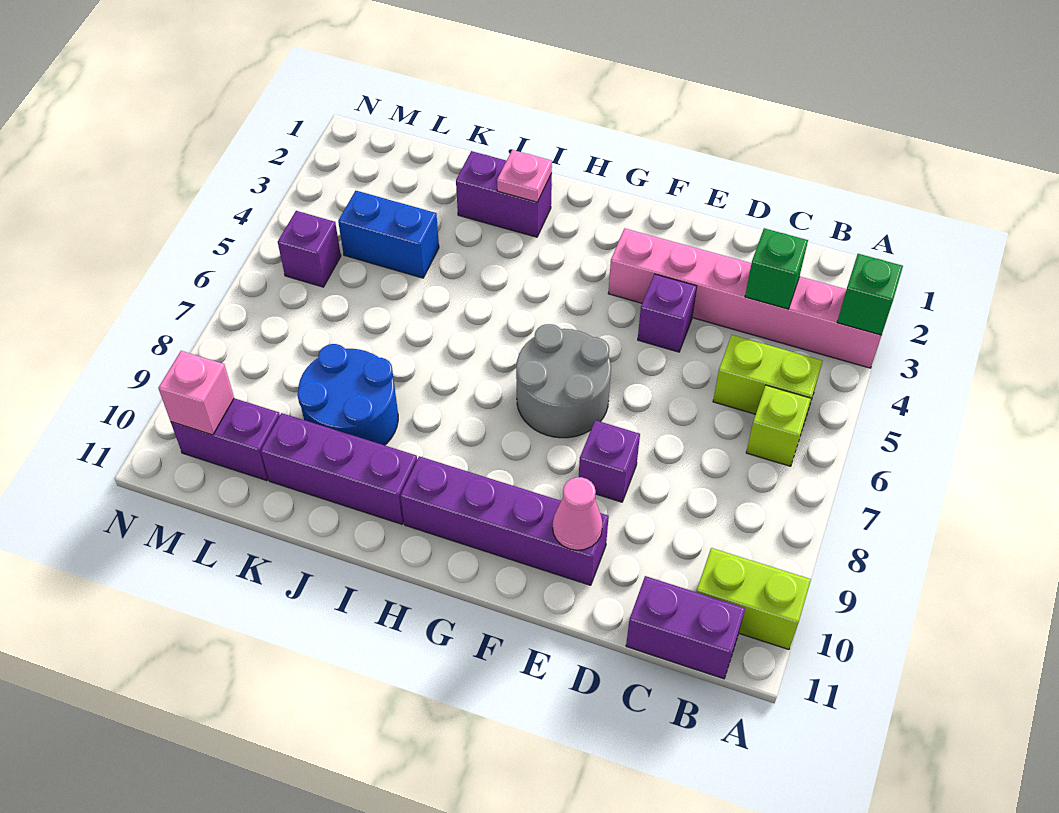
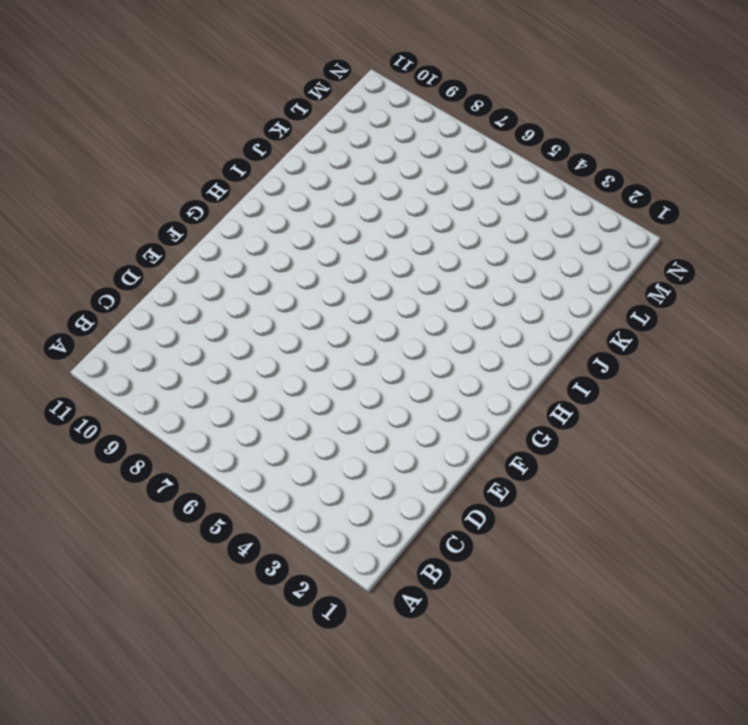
none -> pink 1x6 brick [608,228,881,368]
none -> lime 1x2 brick [697,548,811,650]
none -> lime 1x2 brick [713,335,823,419]

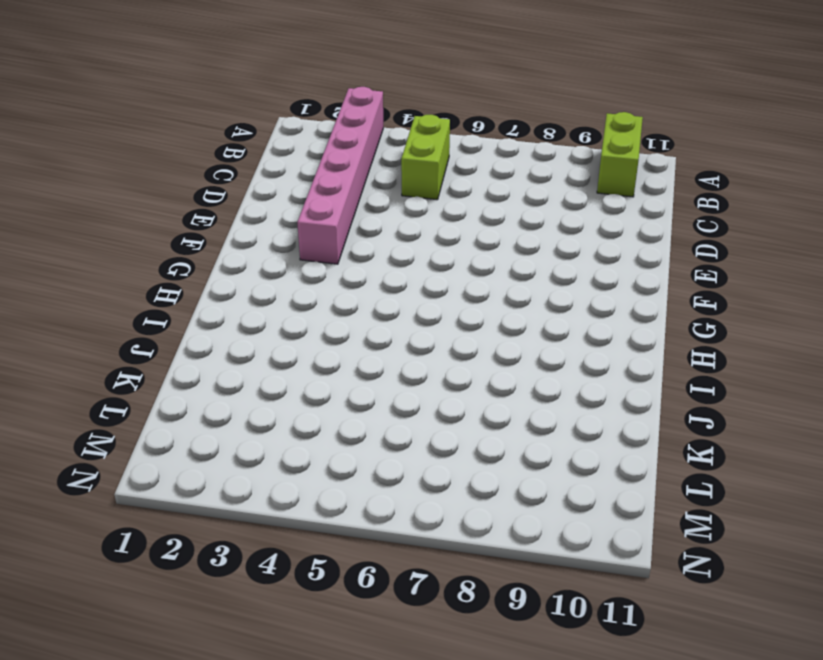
none -> lime 1x1 brick [746,385,811,466]
none -> purple 1x2 brick [626,576,745,679]
none -> purple 1x1 brick [638,274,697,352]

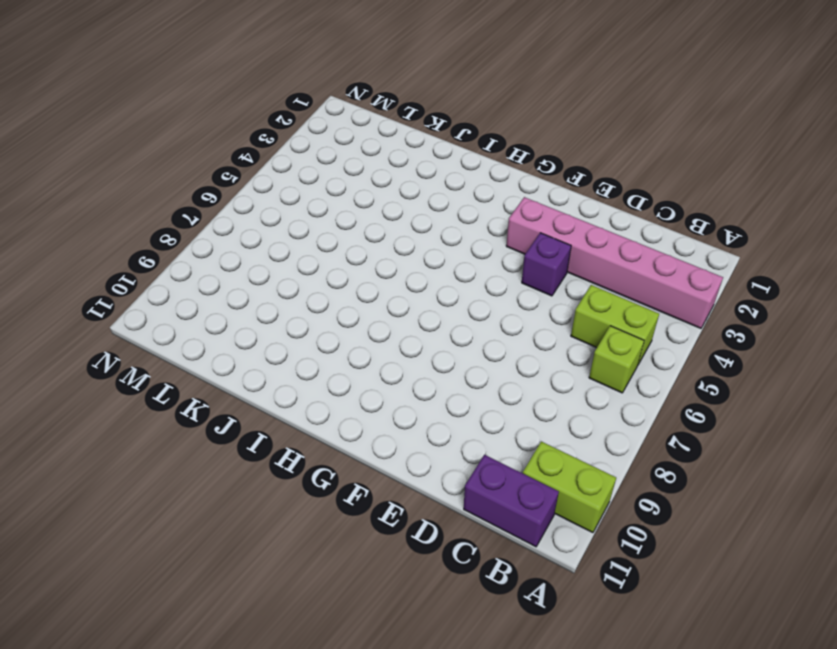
none -> purple 1x1 brick [579,420,640,502]
none -> purple 1x4 brick [400,456,609,585]
none -> grey 2x2 round brick [516,324,611,438]

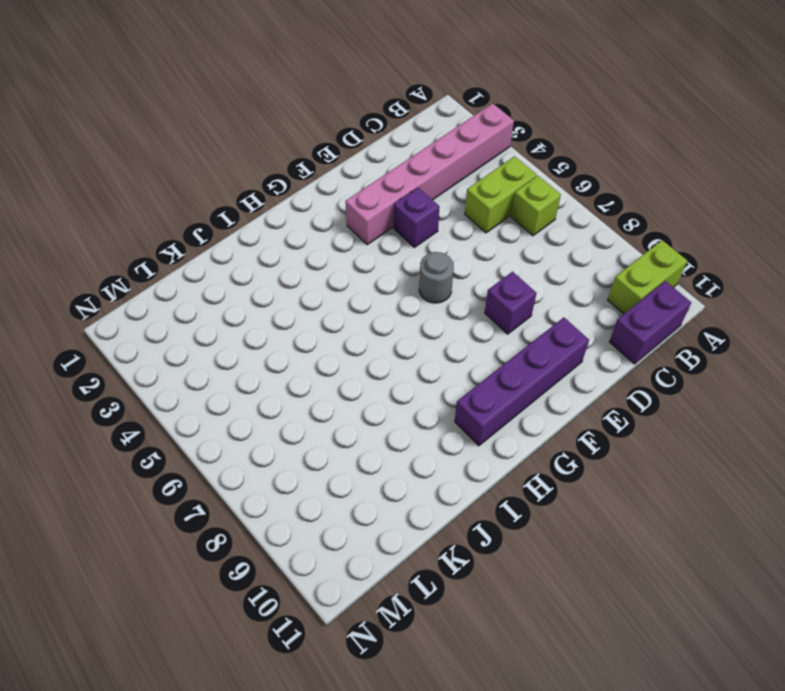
grey 1x1 round brick [419,252,454,303] -> grey 2x2 round brick [516,324,611,438]
none -> purple 1x2 brick [456,151,552,237]
none -> purple 1x3 brick [261,413,417,524]
none -> blue 2x2 round brick [298,344,398,445]

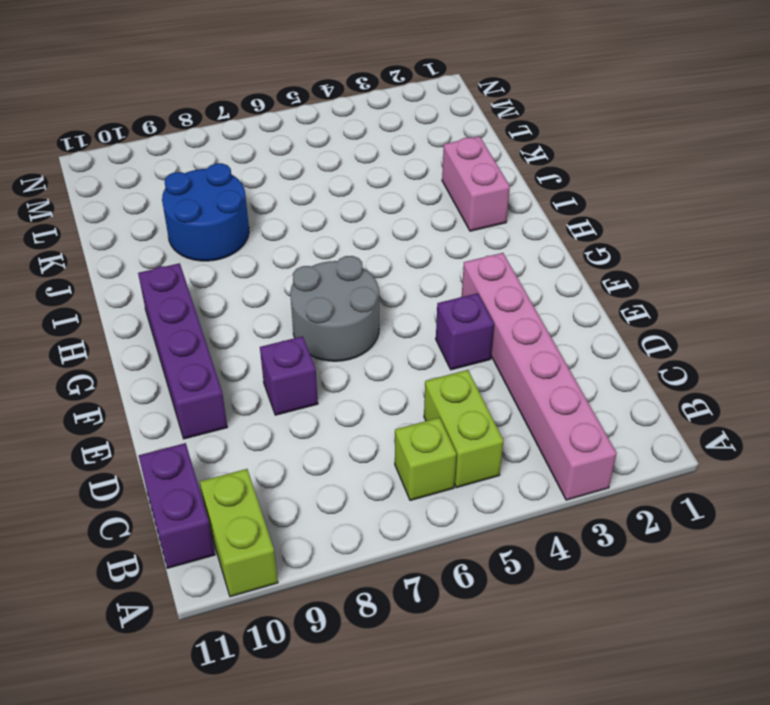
pink 1x2 brick [442,136,510,231] -> purple 1x2 brick [456,151,552,237]
none -> purple 1x3 brick [261,413,417,524]
none -> blue 1x2 brick [338,191,439,278]
none -> purple 1x2 brick [171,398,280,481]

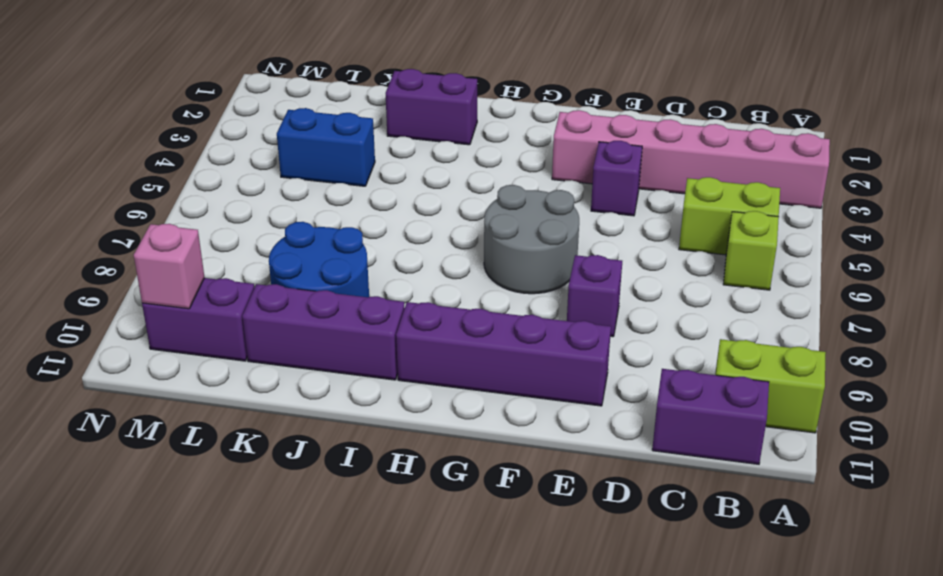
none -> purple 1x1 brick [278,211,341,287]
none -> green 1x1 brick [837,254,903,335]
none -> green 1x1 brick [745,228,808,309]

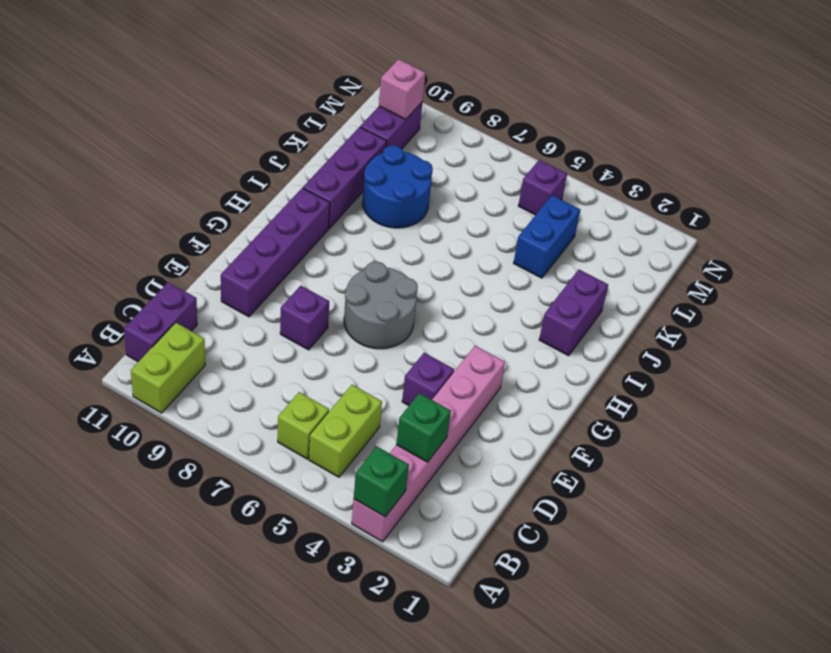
none -> pink 1x1 cone [553,477,603,550]
none -> pink 1x1 plate [497,150,552,202]

